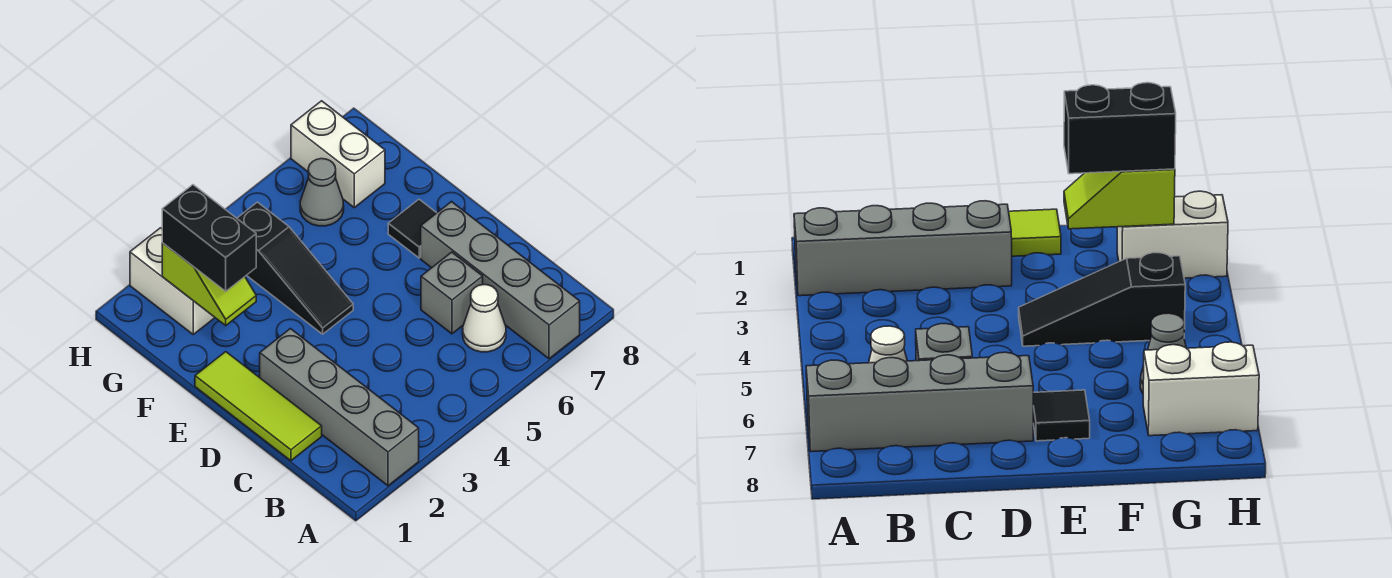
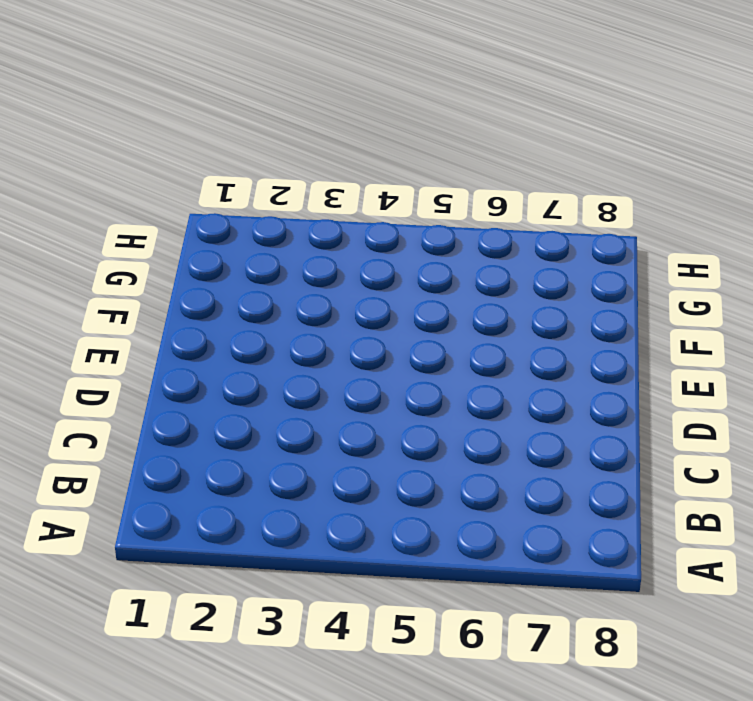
none -> grey 1x4 brick [260,329,419,486]
none -> grey 1x4 brick [421,202,580,359]
none -> white 1x1 cone [463,285,506,352]

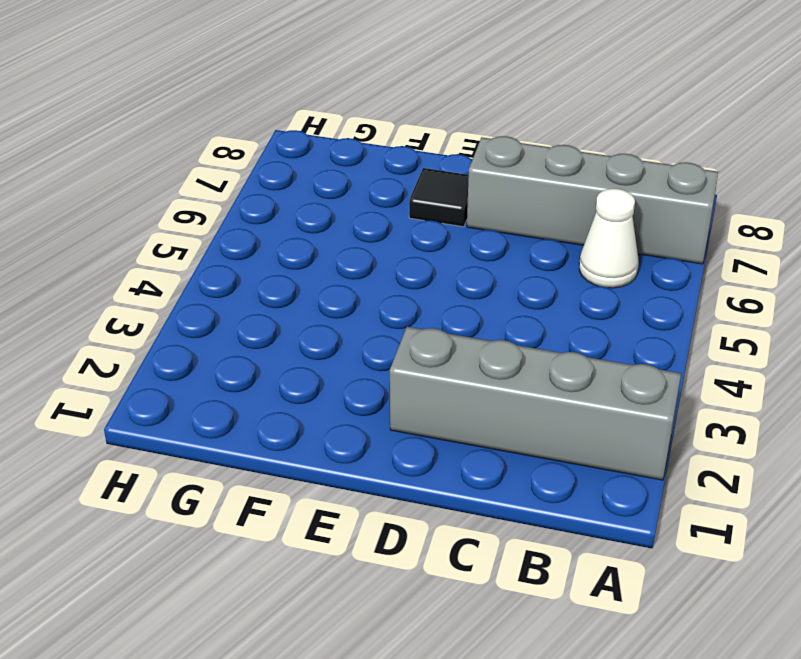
none -> lime 1x3 tile [195,352,322,461]
none -> grey 1x1 brick [421,252,483,334]
none -> black 1x3 slope [237,202,353,334]

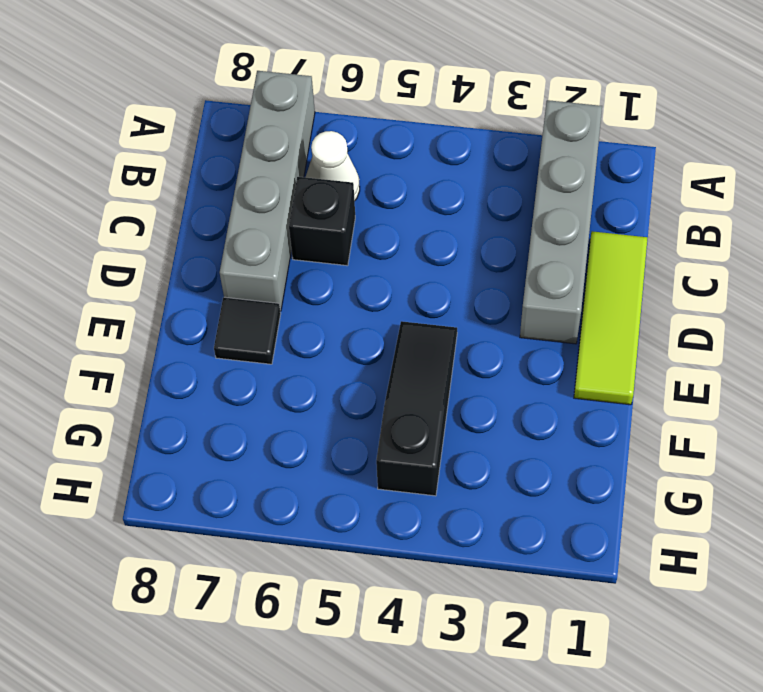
black 1x1 brick [289,177,355,266] -> grey 1x1 brick [421,252,483,334]
none -> white 1x2 brick [130,228,215,334]
none -> grey 1x1 cone [300,159,344,226]
none -> white 1x2 brick [291,101,385,208]

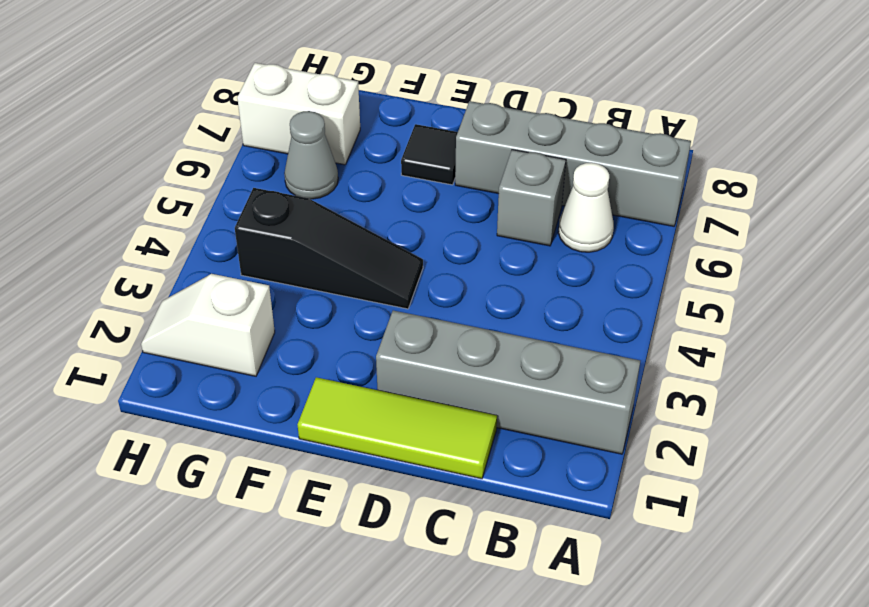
white 1x2 slope [141,274,275,376] -> white 1x2 brick [130,228,215,334]
none -> lime 1x2 slope [162,243,256,325]
none -> black 1x2 brick [162,185,256,291]

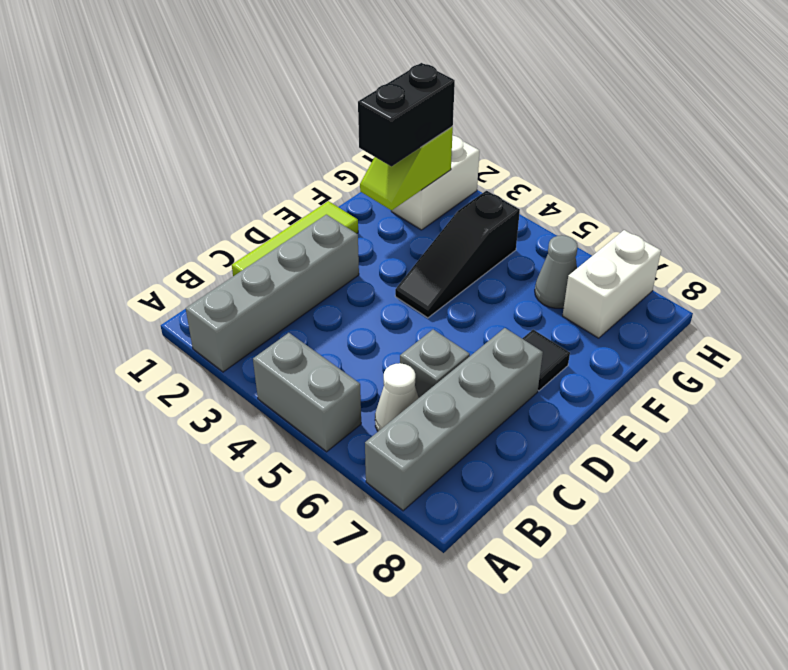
grey 1x2 brick [253,333,361,452] -> none

